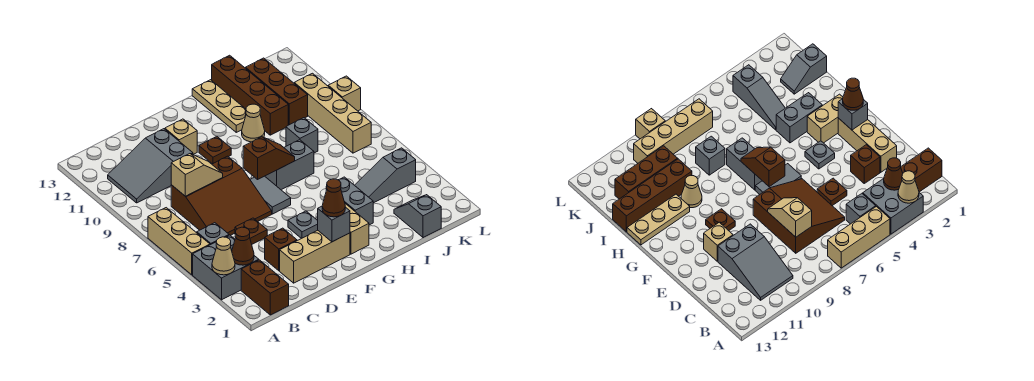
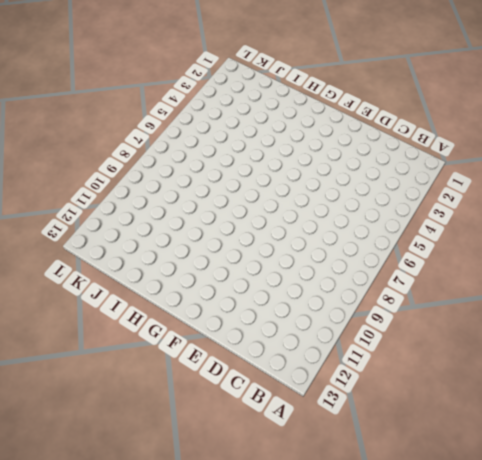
none -> grey 2x2 brick [193,235,259,300]
none -> tan 1x3 brick [148,208,210,275]
none -> brown 1x2 brick [241,260,289,315]
none -> grey 1x1 brick [197,223,229,245]

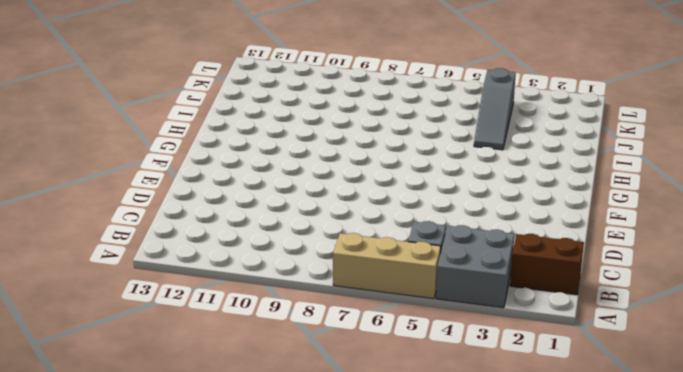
none -> grey 2x3 slope [108,129,193,203]
none -> brown 3x3 slope [171,156,272,235]
none -> tan 1x3 brick [280,230,350,283]
none -> brown 1x1 brick [265,228,297,271]

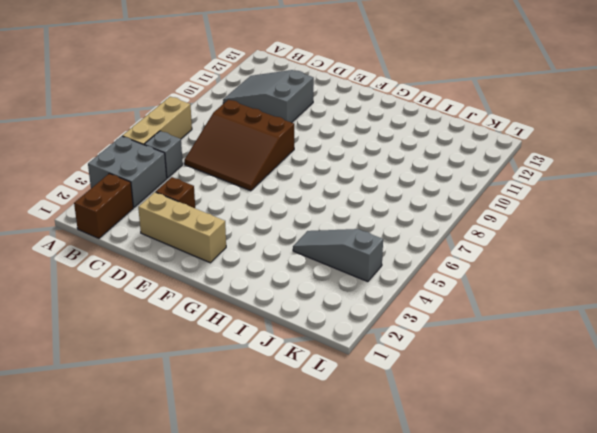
none -> brown 1x1 plate [235,218,267,244]
none -> tan 1x1 brick [165,119,197,154]
none -> grey 1x1 plate [288,211,318,239]
none -> grey 1x2 tile [250,176,291,214]

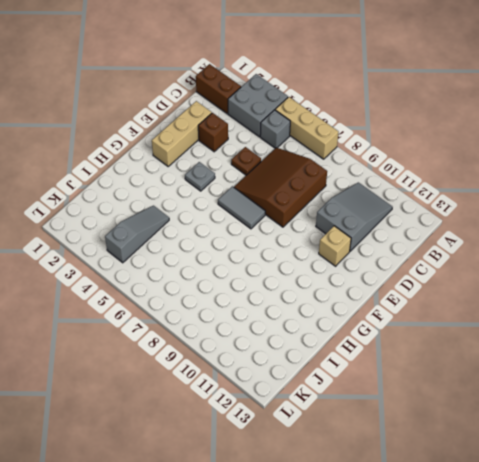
none -> brown 1x1 plate [199,136,231,164]
none -> tan 1x2 brick [345,204,369,254]
none -> grey 1x2 brick [265,140,314,190]
none -> grey 1x2 brick [326,177,373,225]

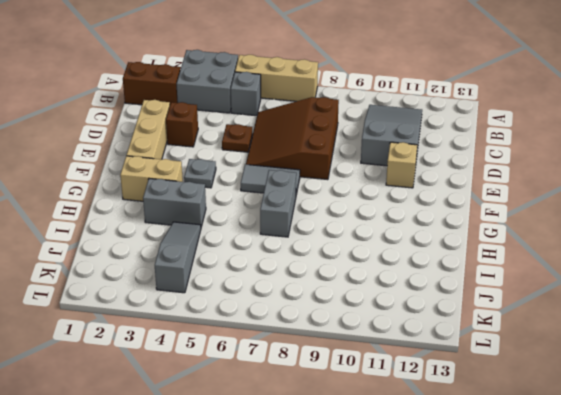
none -> brown 1x1 plate [199,136,231,164]
none -> tan 1x1 cone [242,104,265,142]
none -> tan 1x3 plate [192,80,246,132]
none -> grey 1x1 brick [286,118,318,153]

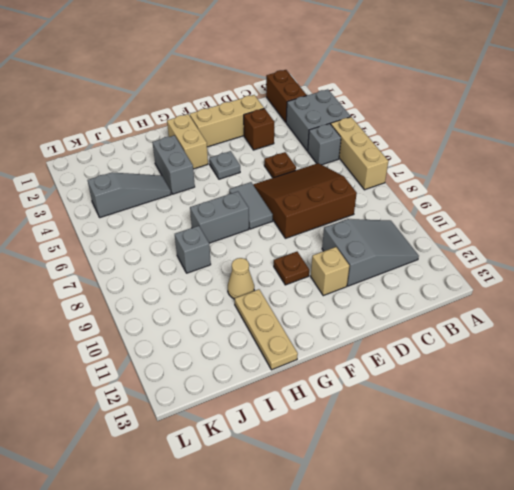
none -> brown 1x4 brick [212,55,288,135]
none -> grey 1x2 slope [394,195,441,238]
none -> brown 1x3 brick [246,58,308,125]
none -> tan 1x4 brick [294,73,371,153]

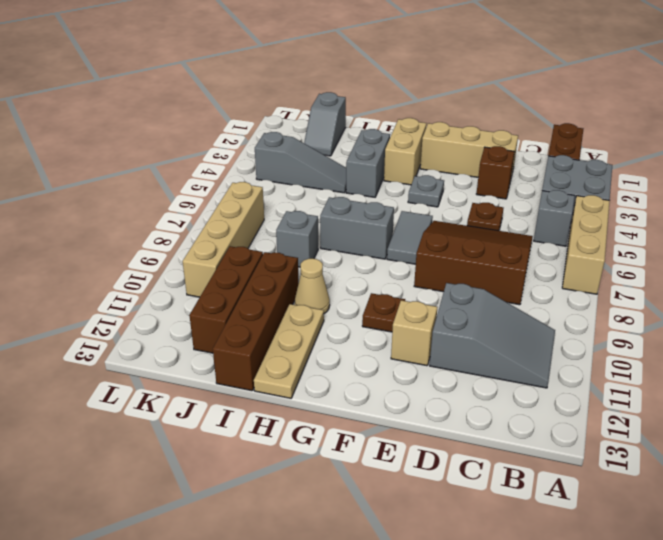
none -> tan 1x1 brick [328,76,361,111]
none -> tan 1x1 cone [212,237,235,275]
none -> brown 1x1 cone [232,227,254,265]
none -> tan 1x2 slope [171,154,223,196]

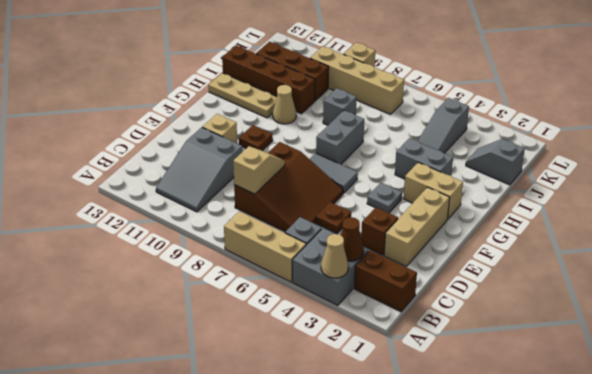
none -> grey 1x1 brick [318,206,350,242]
none -> brown 1x2 slope [243,137,295,179]
none -> brown 1x1 cone [322,179,345,217]

